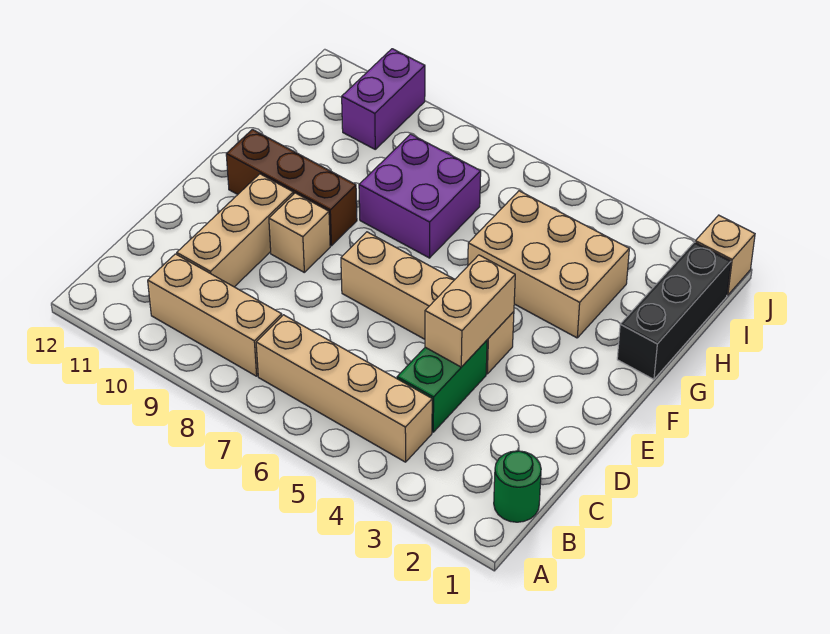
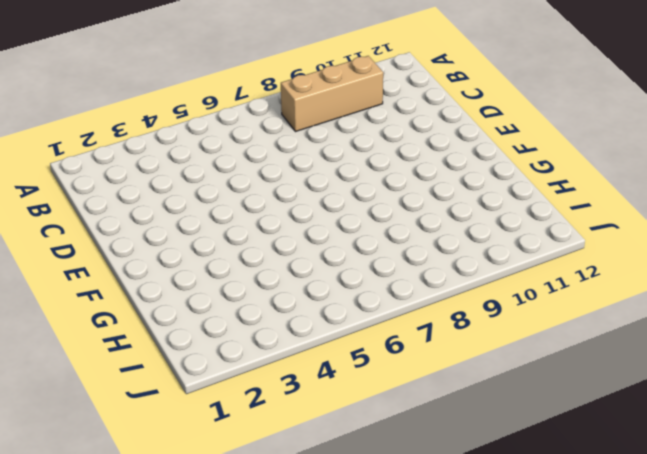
none -> green 1x1 round brick [494,451,541,522]
none -> tan 1x4 brick [256,315,432,462]
none -> green 1x2 brick [397,340,487,432]

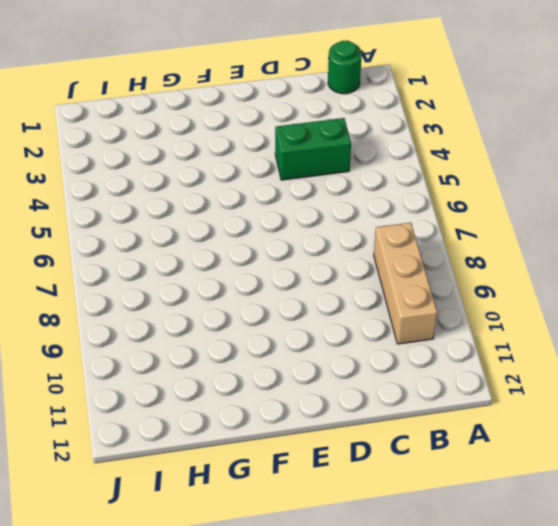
none -> tan 1x4 brick [256,315,432,462]
none -> tan 1x3 brick [177,174,293,287]
none -> tan 1x4 brick [341,232,514,374]

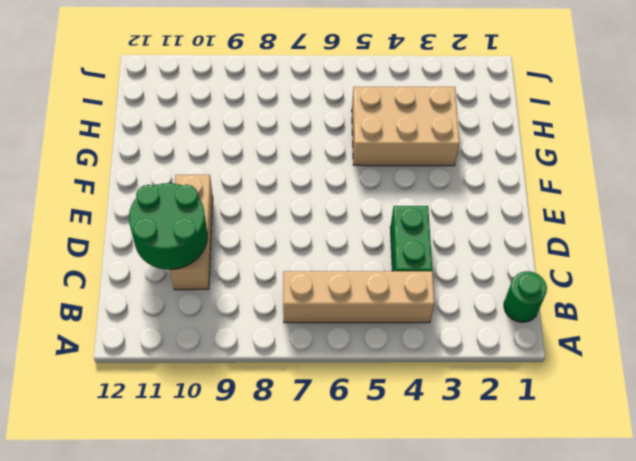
green 2x2 round brick [129,183,207,270] -> none
none -> tan 1x3 brick [148,254,282,376]
none -> tan 1x4 brick [341,232,514,374]
none -> tan 1x1 brick [269,193,330,272]

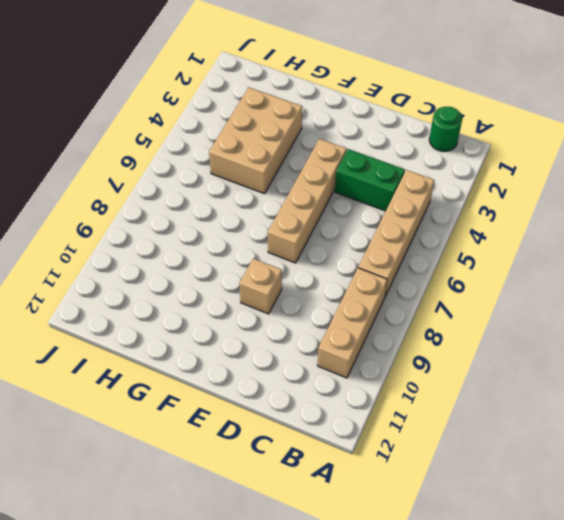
none -> tan 1x3 brick [177,174,293,287]
none -> brown 1x3 brick [226,129,357,246]
none -> black 1x3 brick [617,242,731,379]

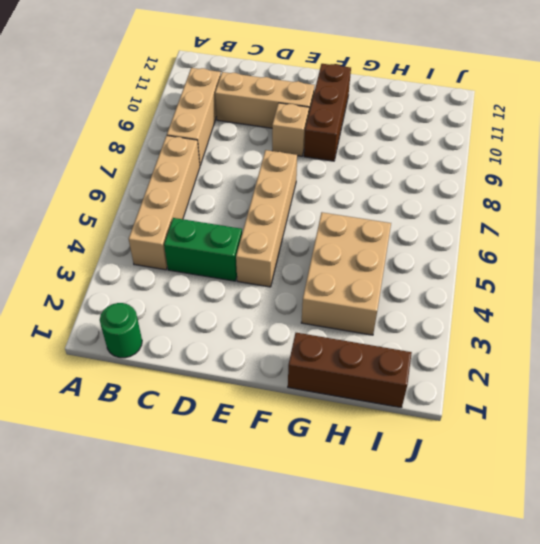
brown 1x3 brick [288,333,412,408] -> black 1x3 brick [617,242,731,379]
none -> purple 2x2 brick [359,134,481,258]
none -> purple 1x2 brick [342,49,425,149]
none -> tan 1x1 brick [695,215,755,295]

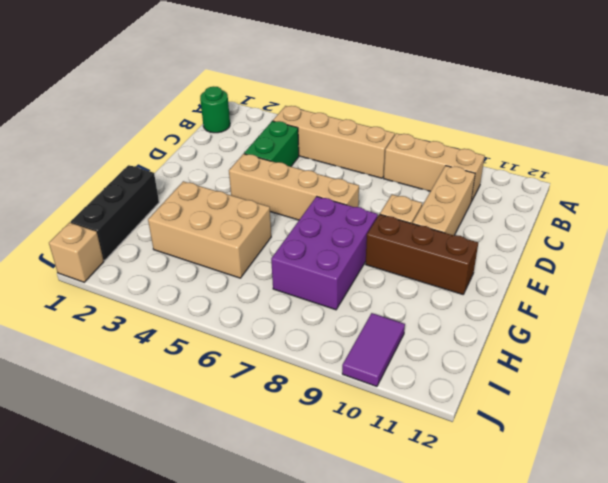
purple 2x3 brick [271,196,378,310] -> purple 2x2 brick [359,134,481,258]
purple 1x2 tile [342,313,405,386] -> purple 1x2 brick [342,49,425,149]
none -> tan 1x2 brick [425,255,515,367]

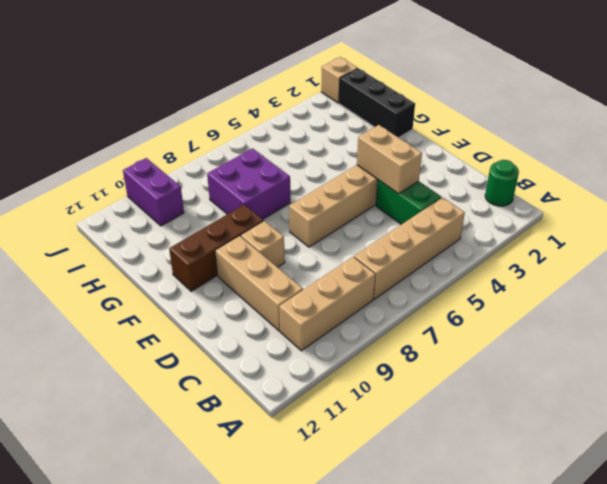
none -> tan 2x3 brick [468,191,629,338]

